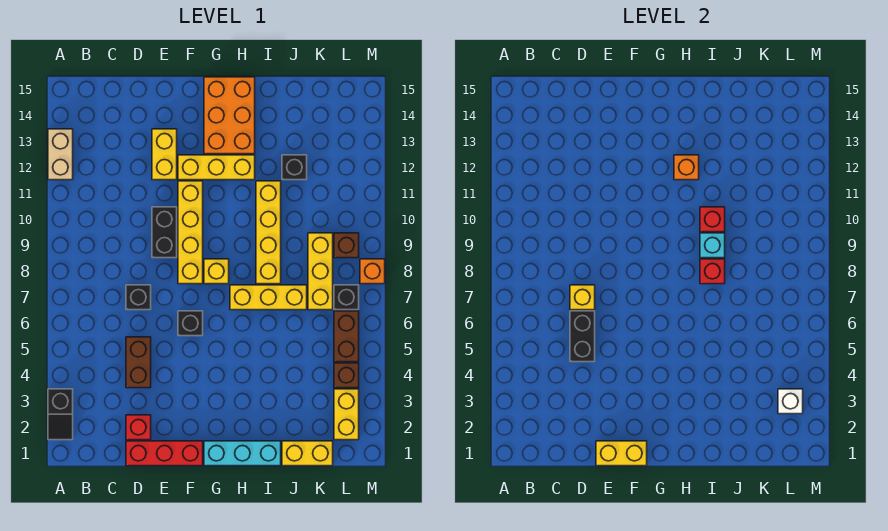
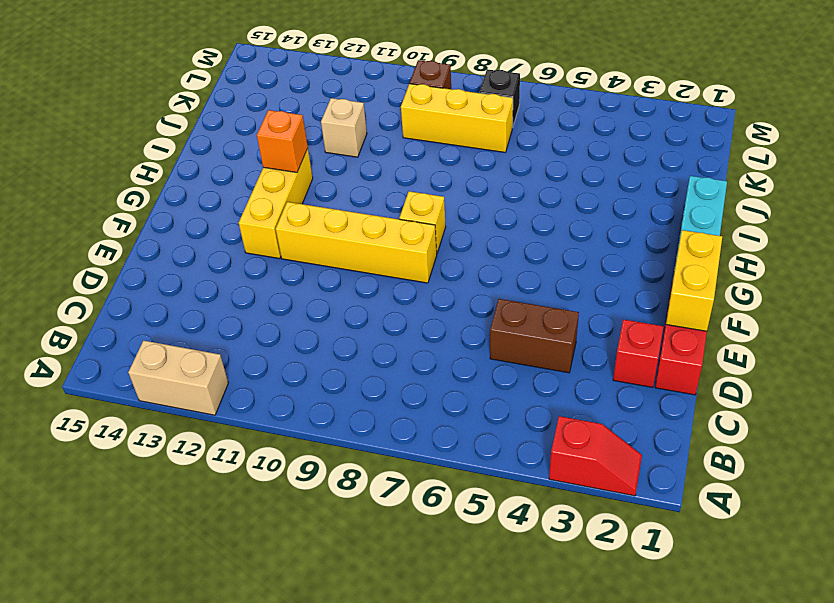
red 1x2 slope [549,416,642,496] -> black 1x2 slope [48,389,73,440]
tan 1x1 brick [321,98,367,157] -> none
none -> black 1x1 brick [126,285,151,310]
none -> black 1x2 brick [152,207,177,258]
none -> yellow 1x2 brick [152,129,177,180]
none -> black 1x1 brick [178,311,203,336]

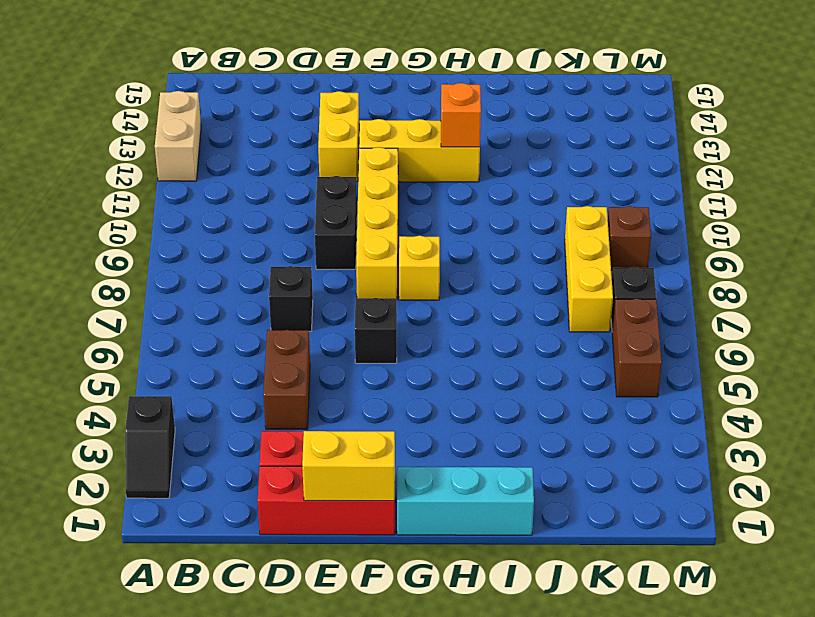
none -> orange 2x3 brick [204,77,255,154]
none -> yellow 1x3 brick [230,285,307,310]
none -> yellow 1x4 brick [256,181,281,284]
none -> yellow 1x2 brick [282,441,333,466]

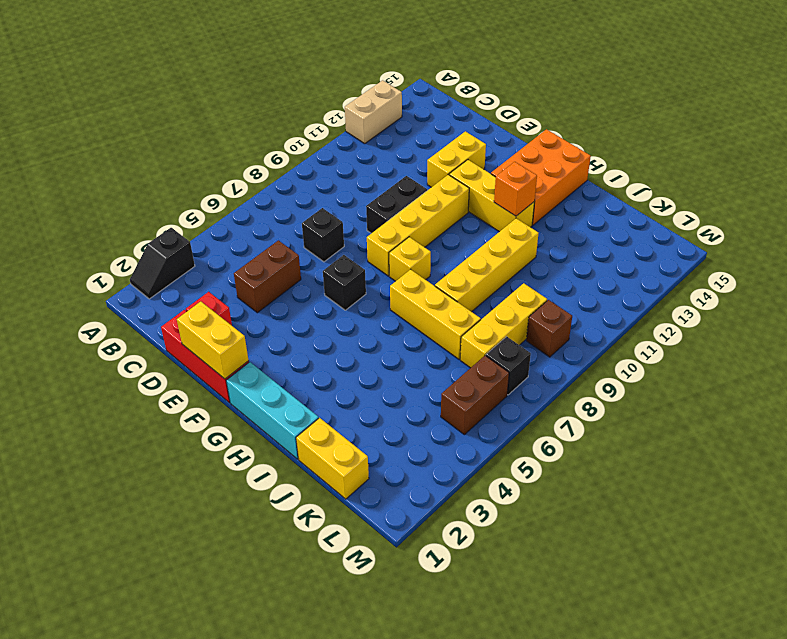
none -> black 1x1 brick [282,155,307,180]
none -> yellow 1x2 brick [334,389,359,440]
none -> brown 1x1 brick [334,363,359,388]
none -> orange 1x1 brick [360,259,385,284]

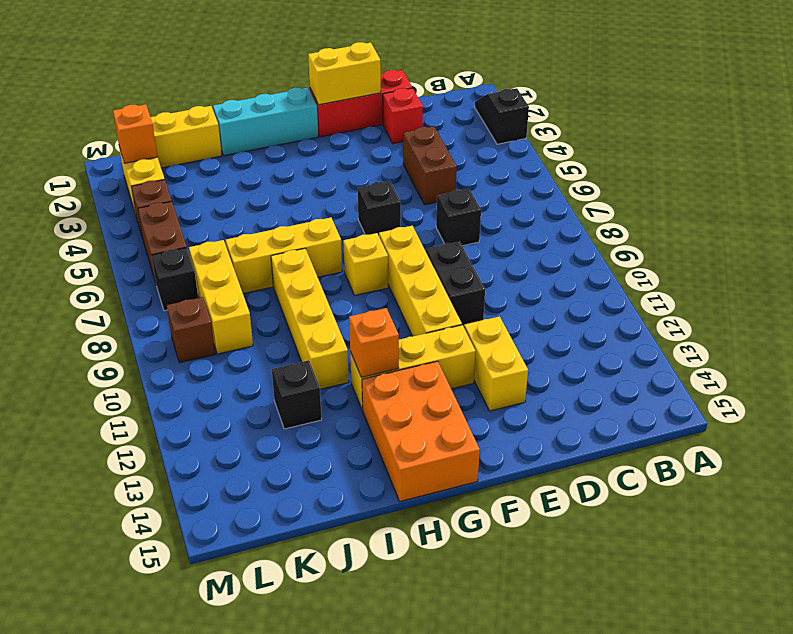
orange 1x1 brick [113,104,157,163] -> orange 1x1 brick moved to [360,259,385,284]
none -> tan 1x2 brick [48,129,73,180]
none -> black 1x2 brick [570,311,595,362]
none -> yellow 1x1 brick [570,285,595,310]
none -> red 1x1 brick [700,259,725,284]

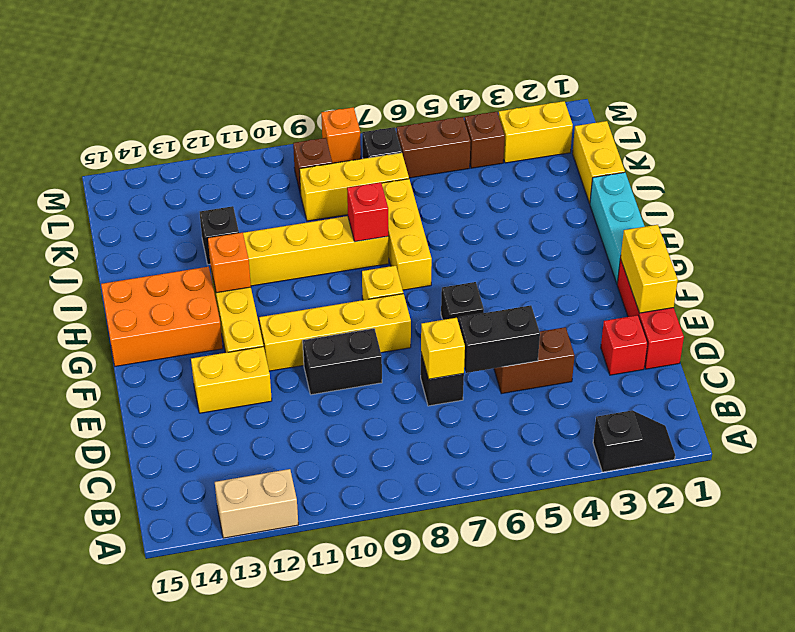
none -> cyan 1x1 brick [700,233,725,258]
none -> red 1x1 brick [700,207,725,232]
none -> white 1x1 brick [778,389,803,414]

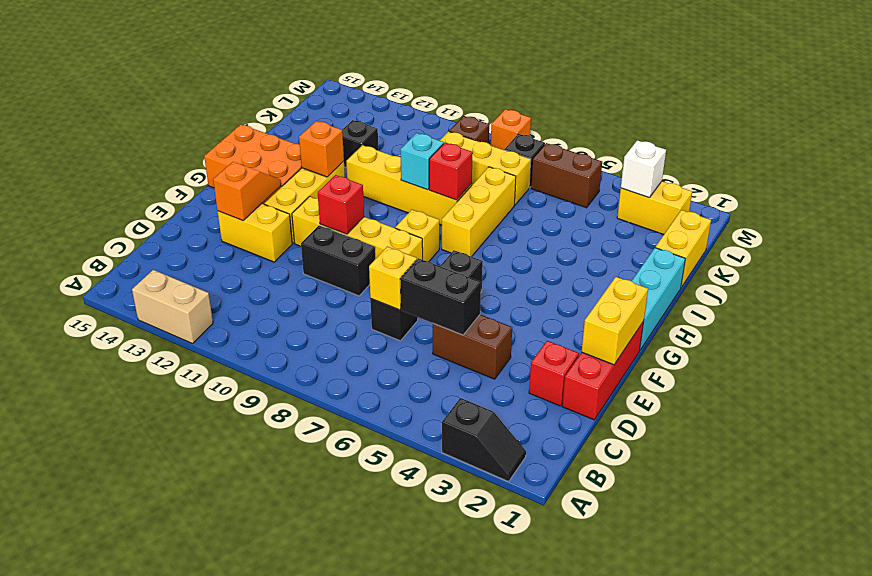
orange 1x2 slope [213,162,281,221] -> none
red 1x1 brick [318,175,364,234] -> red 1x1 brick moved to [700,207,725,232]
none -> brown 1x1 brick [334,363,359,388]

